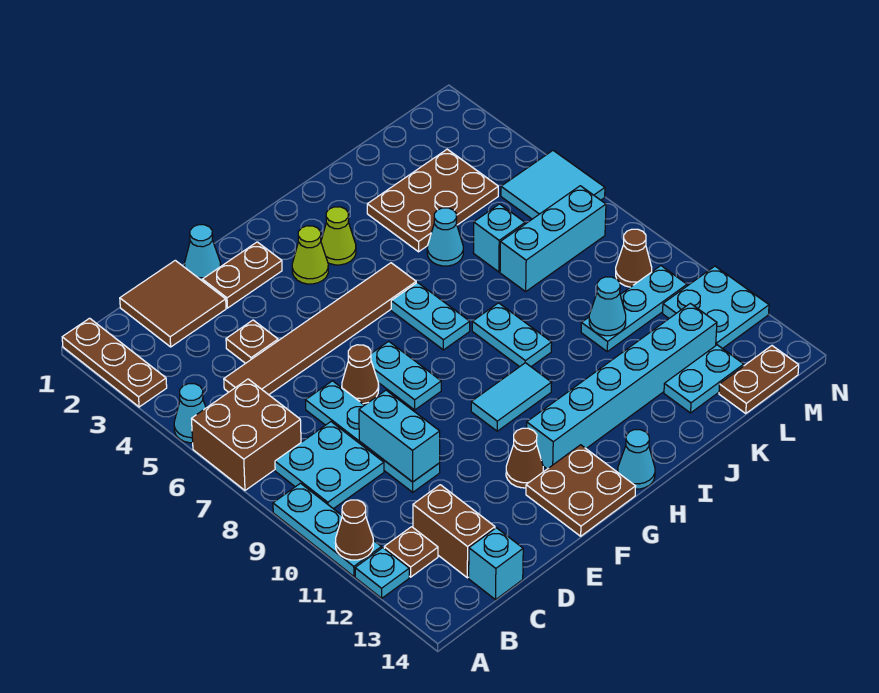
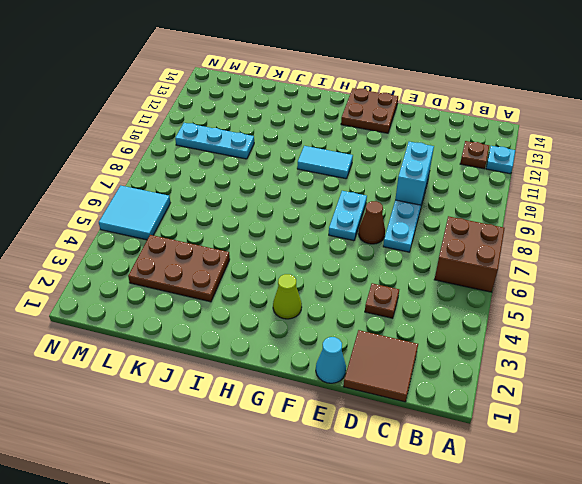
none -> brown 1x3 plate [62,318,167,407]
none -> cyan 1x1 cone [174,384,206,443]
none -> cyan 1x3 plate [273,483,381,576]
none -> cyan 2x2 plate [275,422,384,509]

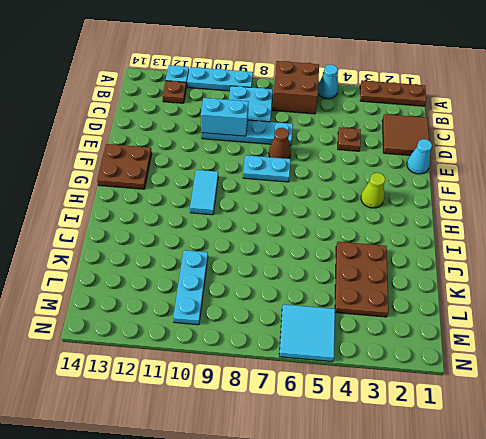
none -> brown 1x6 tile [224,263,416,395]
none -> brown 1x2 brick [413,485,495,578]
none -> cyan 1x1 brick [469,528,523,600]
none -> brown 1x2 plate [202,242,282,308]

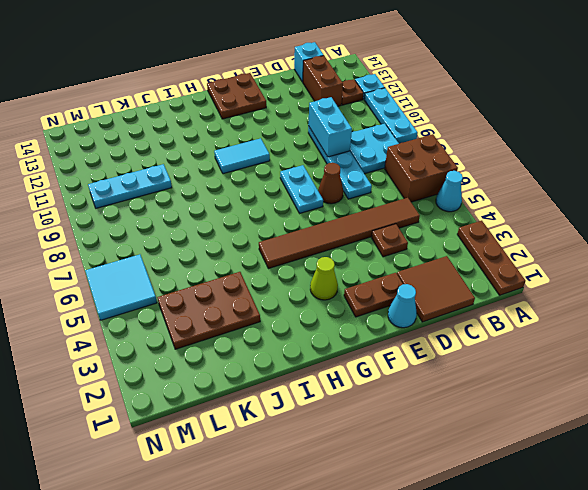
none -> brown 1x1 cone [506,428,543,488]
none -> cyan 1x6 brick [527,303,717,469]
none -> lime 1x1 cone [321,207,356,265]
none -> cyan 1x2 plate [391,283,470,350]

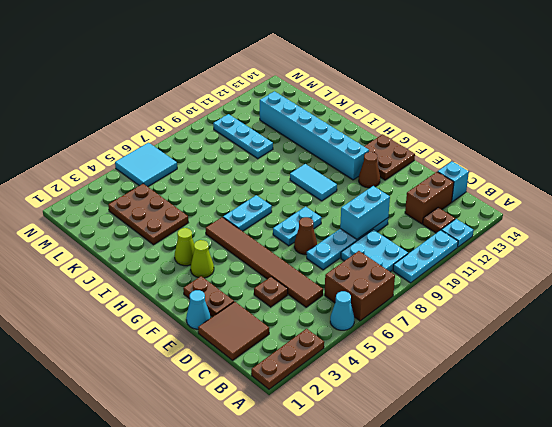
none -> cyan 1x1 cone [618,430,655,489]
none -> cyan 1x2 plate [472,303,552,367]
none -> cyan 1x1 cone [427,208,463,266]
none -> cyan 1x1 brick [473,204,525,272]

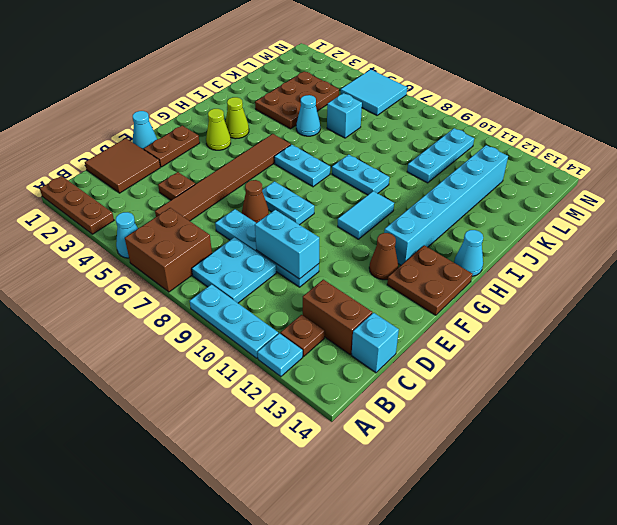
none -> cyan 1x3 brick [500,186,606,291]
none -> cyan 1x2 plate [664,345,744,413]
none -> brown 1x2 plate [719,346,799,413]
none -> brown 1x1 cone [616,229,652,287]

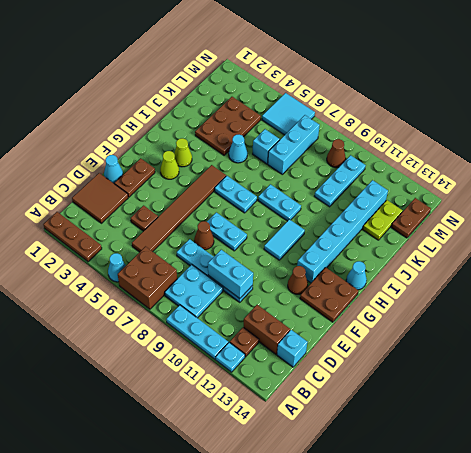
lime 1x2 plate [363,200,403,240] -> cyan 1x2 plate [664,345,744,413]
none -> cyan 2x2 plate [663,266,769,349]
none -> brown 1x1 cone [335,500,373,560]
none -> cyan 1x1 cone [589,277,626,336]

